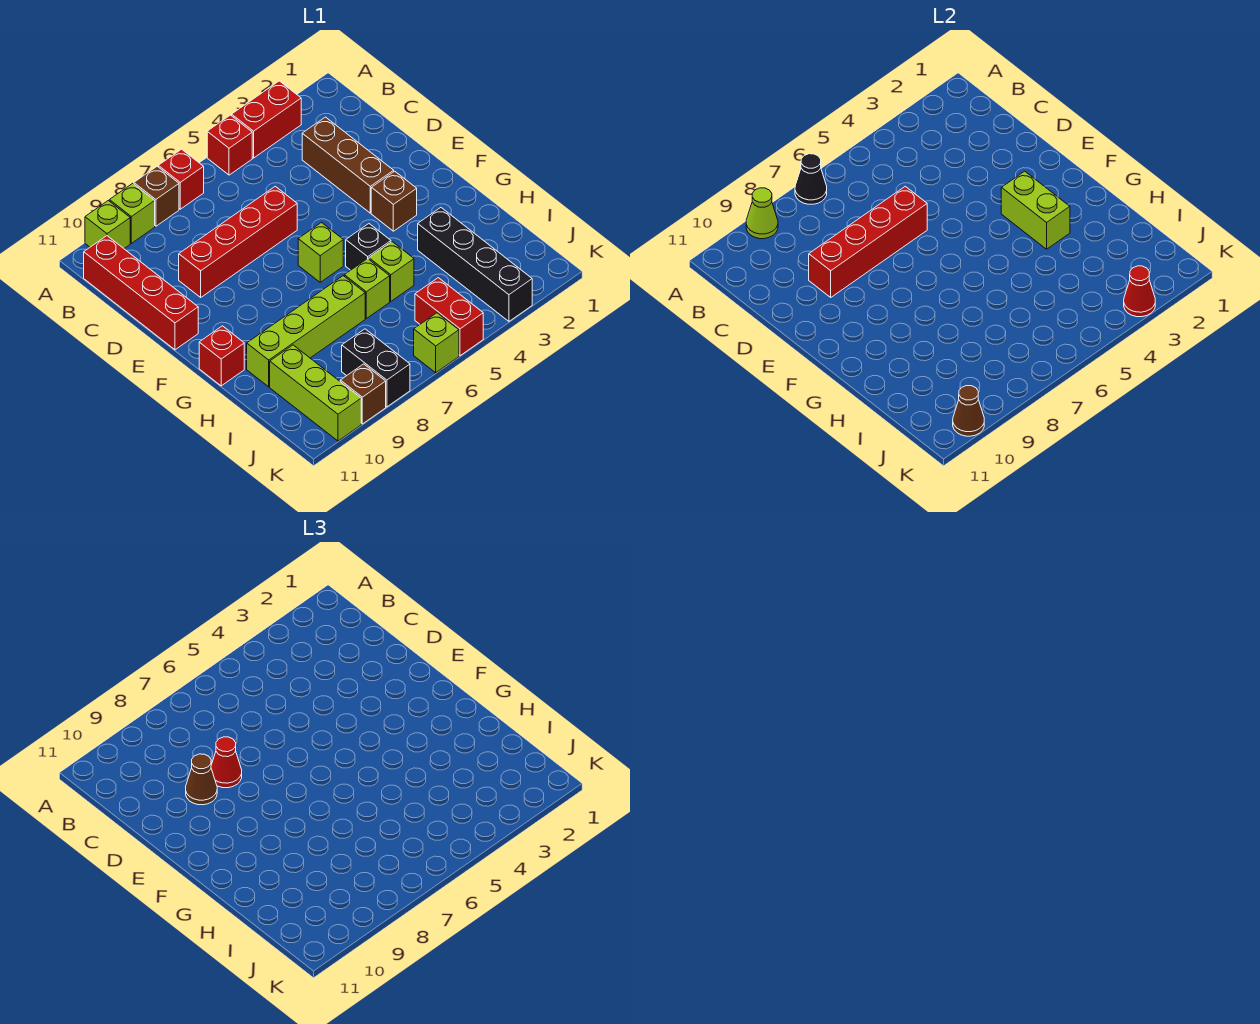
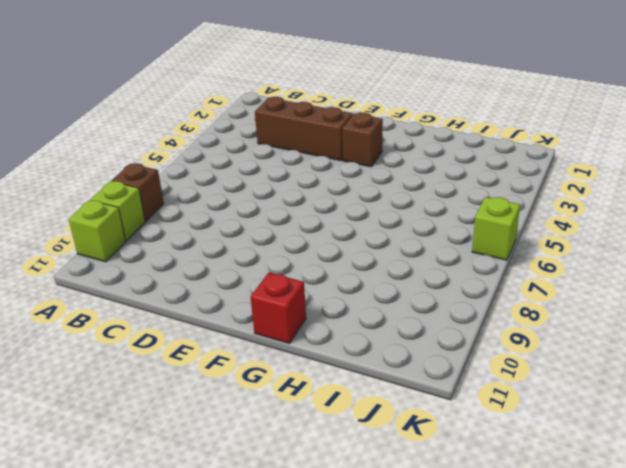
none -> red 1x2 brick [232,81,301,158]
none -> red 1x1 brick [207,115,252,175]
none -> red 1x1 brick [158,149,204,209]
none -> red 1x4 brick [84,236,198,350]

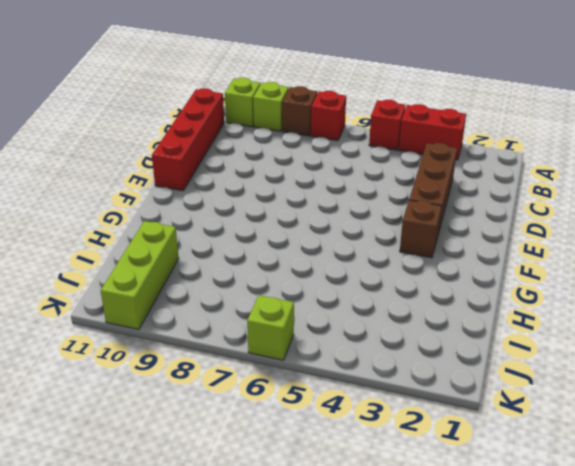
none -> red 1x4 brick [179,186,297,297]
none -> lime 1x1 brick [298,223,343,282]
none -> black 1x1 brick [346,224,391,270]
none -> red 1x1 brick [199,326,244,386]

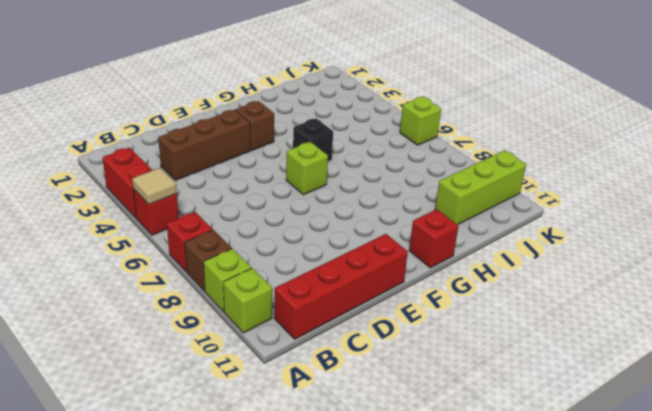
tan 1x1 tile [132,168,177,205] -> none
none -> red 1x4 brick [179,186,297,297]
none -> black 1x4 brick [418,208,532,321]
none -> lime 1x1 brick [369,242,414,301]
none -> lime 1x1 brick [344,259,390,318]

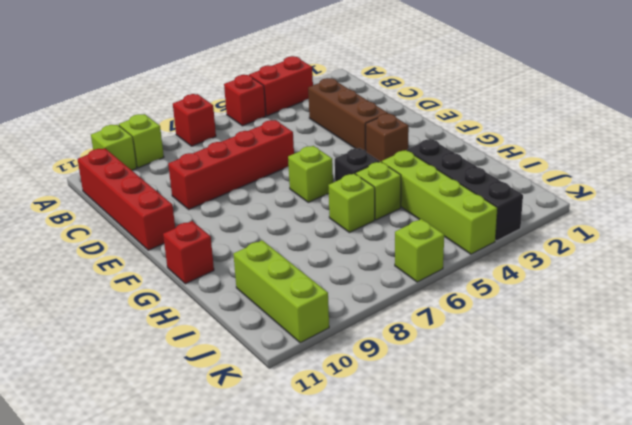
lime 1x4 brick [382,150,498,254] -> lime 1x4 brick turned to [247,276,365,387]
none -> brown 1x1 brick [134,166,179,226]
none -> red 1x2 brick [415,278,483,356]
none -> black 1x2 brick [342,329,410,407]
none -> brown 1x1 brick [340,364,386,424]

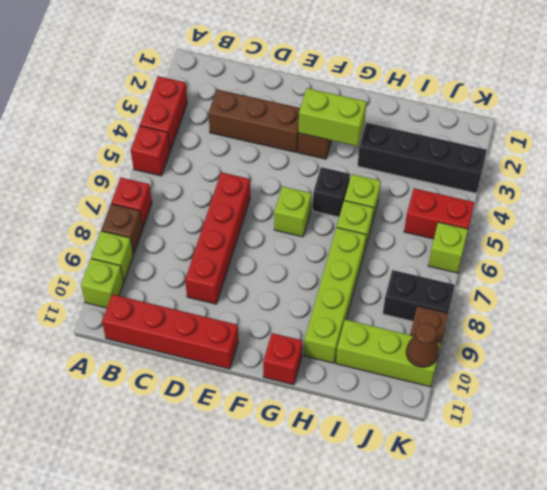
none -> black 1x1 cone [795,154,827,204]
none -> lime 1x1 cone [746,188,778,239]
none -> red 1x4 brick [809,186,927,297]
none -> red 1x1 cone [1124,266,1155,317]

